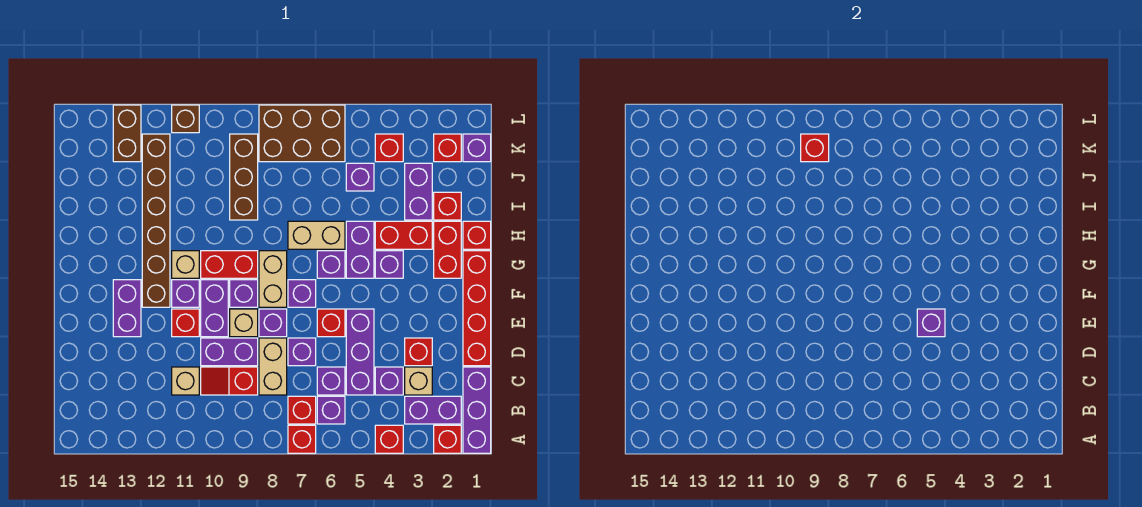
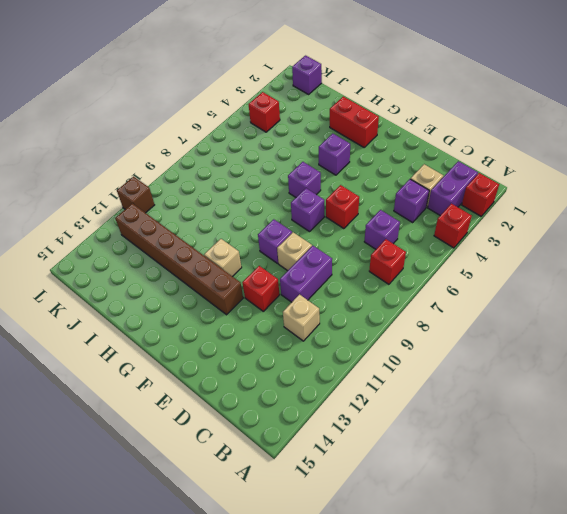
none -> purple 1x3 brick [463,367,491,453]
none -> red 1x1 brick [288,425,316,453]
none -> purple 1x1 brick [317,396,345,424]
none -> purple 1x3 brick [346,309,374,395]

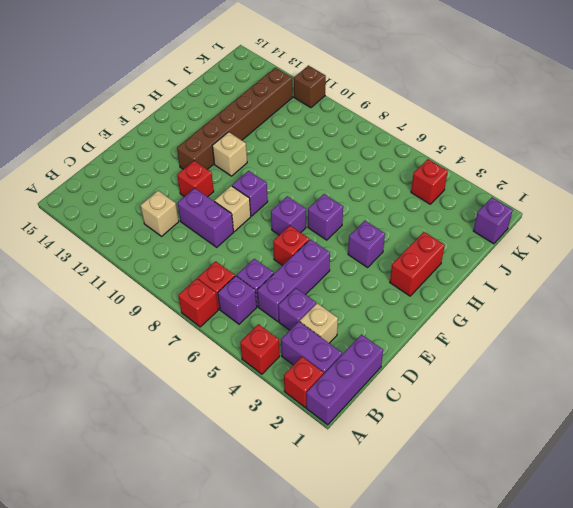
none -> tan 1x2 brick [259,338,287,395]
none -> red 1x2 slope [201,367,258,395]
none -> red 1x4 brick [463,251,491,366]
none -> red 1x1 brick [405,338,432,366]

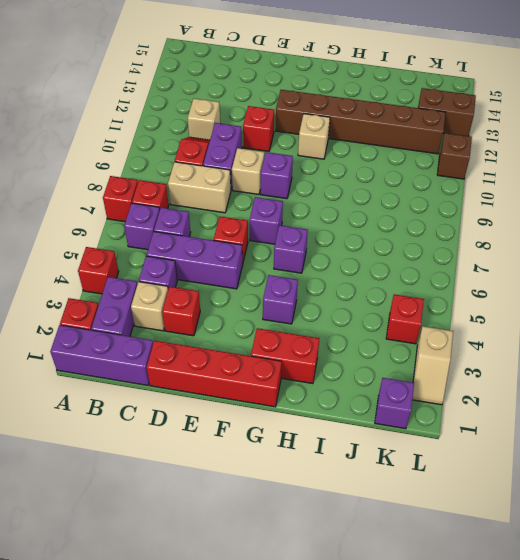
tan 1x2 slope [412,326,453,405] -> none
none -> purple 1x1 brick [288,338,316,366]
none -> purple 1x1 brick [259,309,287,337]
none -> purple 1x2 brick [201,280,228,337]
none -> purple 1x2 brick [113,280,141,337]

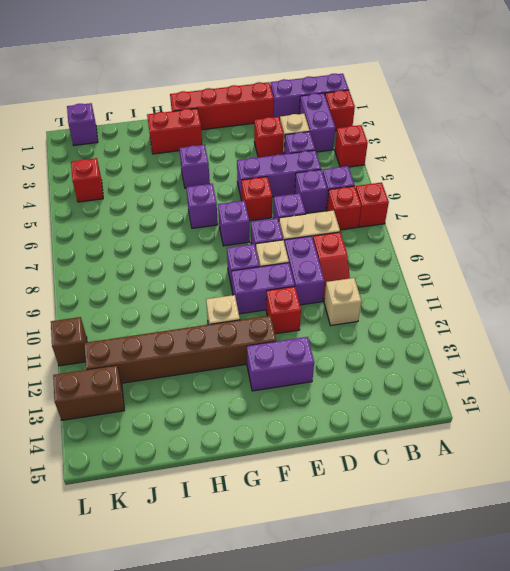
none -> tan 1x2 brick [259,251,287,307]
none -> purple 1x1 brick [172,280,199,307]
none -> purple 1x2 brick [346,221,374,278]
none -> red 1x2 brick [201,251,258,278]

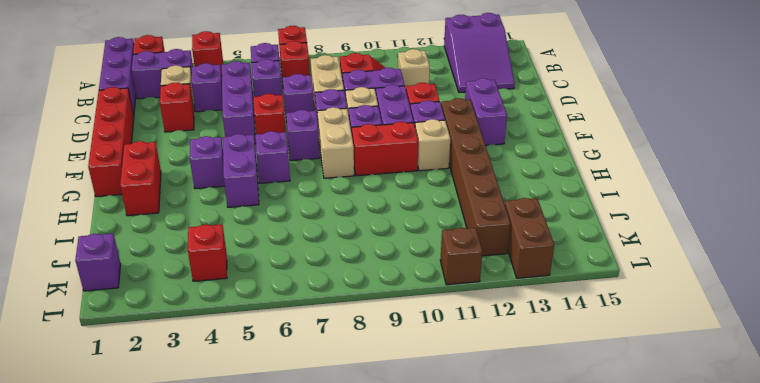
purple 2x3 slope [444,13,515,93] -> none
none -> red 1x1 brick [463,221,491,249]
none -> red 1x2 brick [375,221,432,249]
none -> tan 1x2 brick [288,221,345,249]
none -> red 1x1 brick [434,192,461,220]

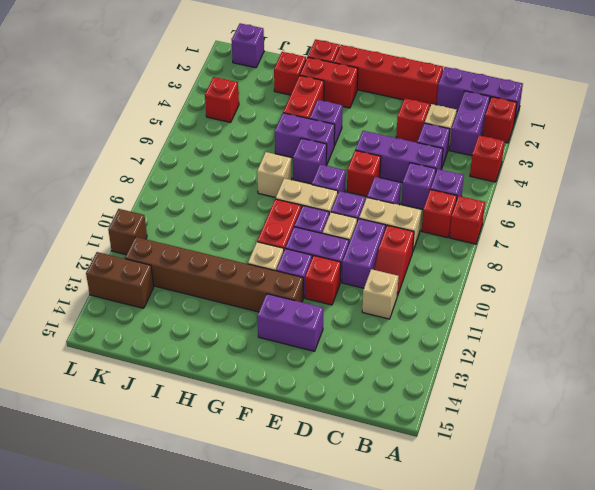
tan 1x1 brick [257,152,292,197] -> tan 1x2 brick [288,221,345,249]
none -> purple 1x2 brick [405,163,432,220]
none -> brown 1x3 brick [230,134,258,220]
none -> purple 1x1 brick [346,163,374,191]
none -> red 1x1 brick [434,134,461,162]

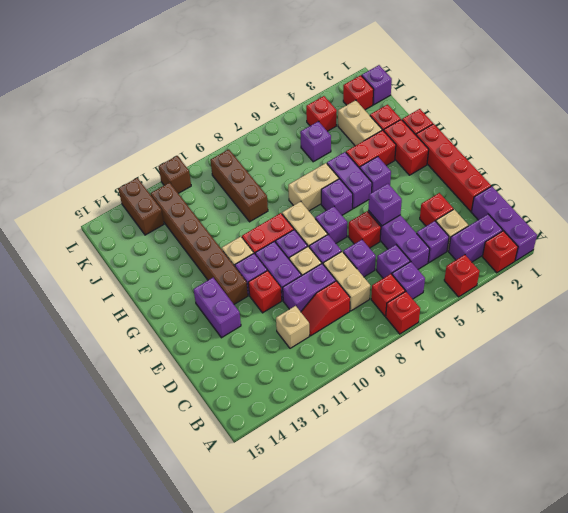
tan 1x2 brick [338,100,382,146] -> purple 1x2 brick [405,163,432,220]
none -> brown 2x3 brick [259,105,345,162]
none -> red 1x1 brick [801,134,829,162]

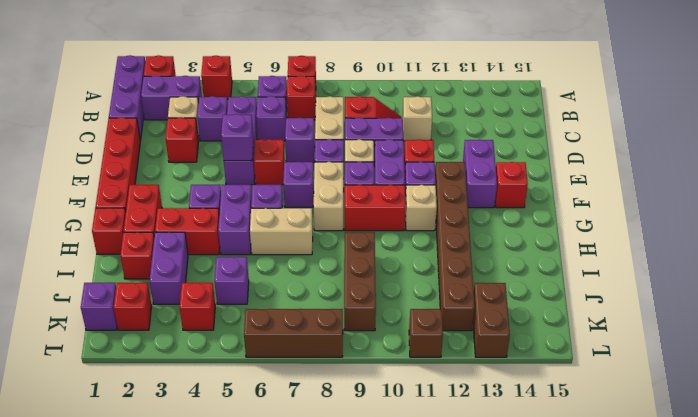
red 1x1 brick [495,162,528,208] -> red 1x1 brick moved to [801,134,829,162]
brown 1x3 brick [244,309,343,357] -> brown 2x3 brick [259,105,345,162]

